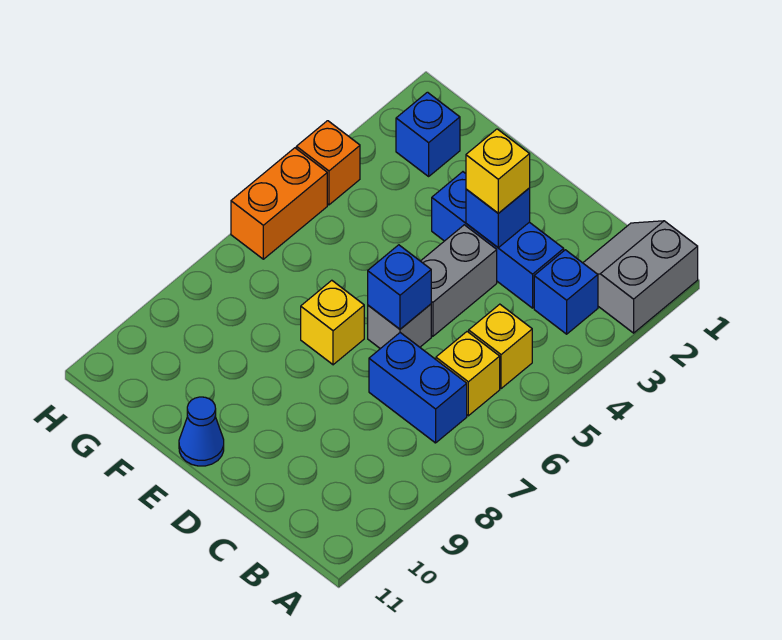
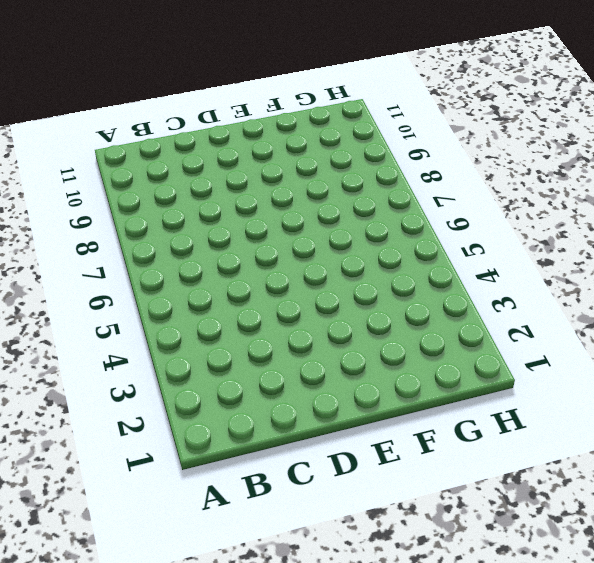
none -> grey 2x2 slope [583,221,698,333]
none -> blue 1x1 brick [534,250,598,334]
none -> yellow 1x1 brick [469,304,532,389]

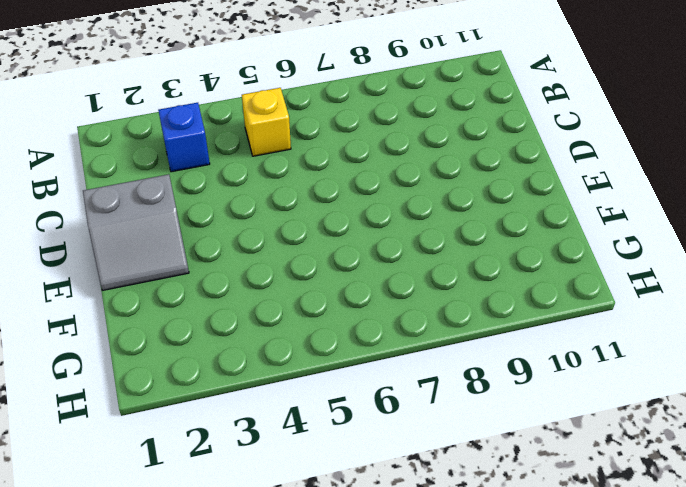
grey 2x2 slope [83,174,189,290] -> grey 2x2 slope moved to [583,221,698,333]
none -> yellow 1x1 brick [436,332,500,416]
none -> blue 1x2 brick [369,333,467,443]
none -> blue 1x3 brick [432,172,564,308]

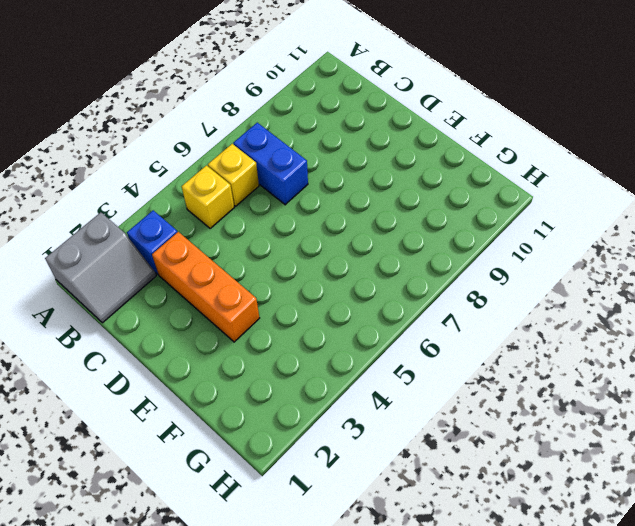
orange 1x3 brick [152,232,259,342] -> blue 1x3 brick [432,172,564,308]
none -> grey 1x2 brick [421,225,497,336]
none -> grey 1x1 brick [368,304,431,349]
none -> yellow 1x1 brick [301,280,364,365]

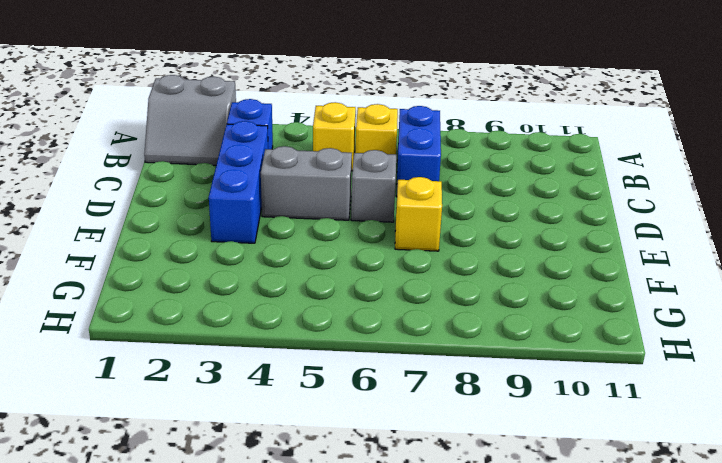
none -> blue 1x1 cone [179,397,224,466]
none -> blue 1x1 brick [396,92,460,176]
none -> orange 1x1 brick [296,121,360,205]

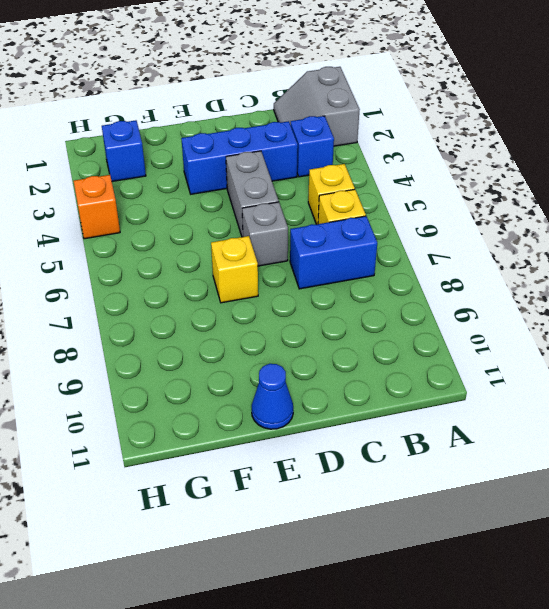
none -> orange 1x2 brick [231,148,327,259]
none -> blue 1x1 brick [466,188,530,248]
none -> blue 1x1 brick [368,245,431,329]

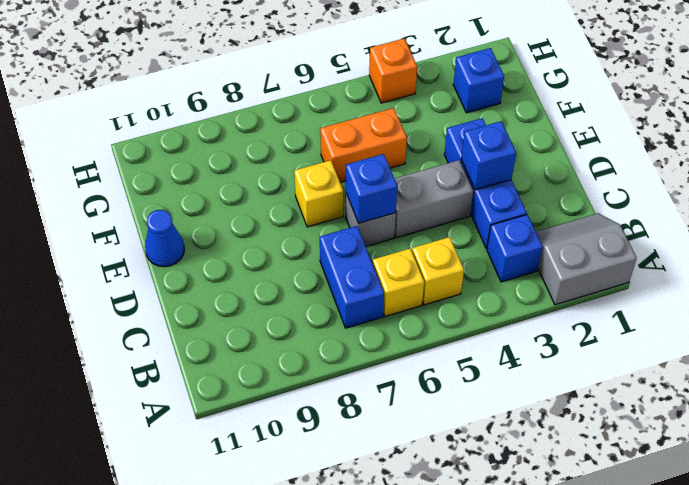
orange 1x2 brick [320,108,407,182] -> orange 1x2 brick moved to [231,148,327,259]
none -> yellow 1x1 brick [466,129,530,213]

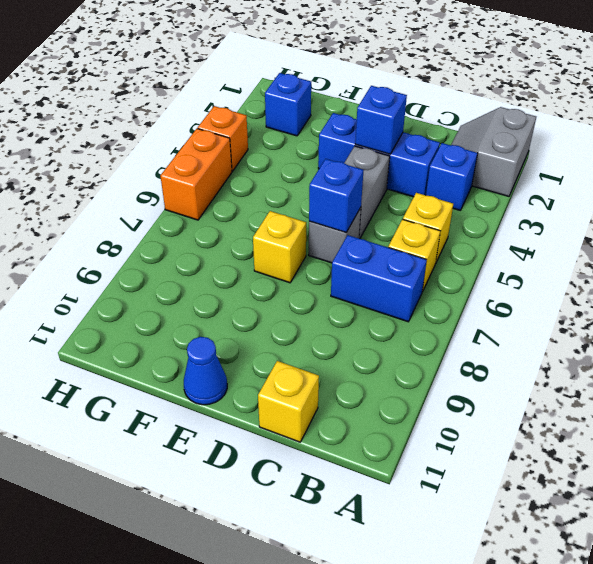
yellow 1x1 brick [258,361,319,442] -> yellow 1x1 brick moved to [466,129,530,213]

